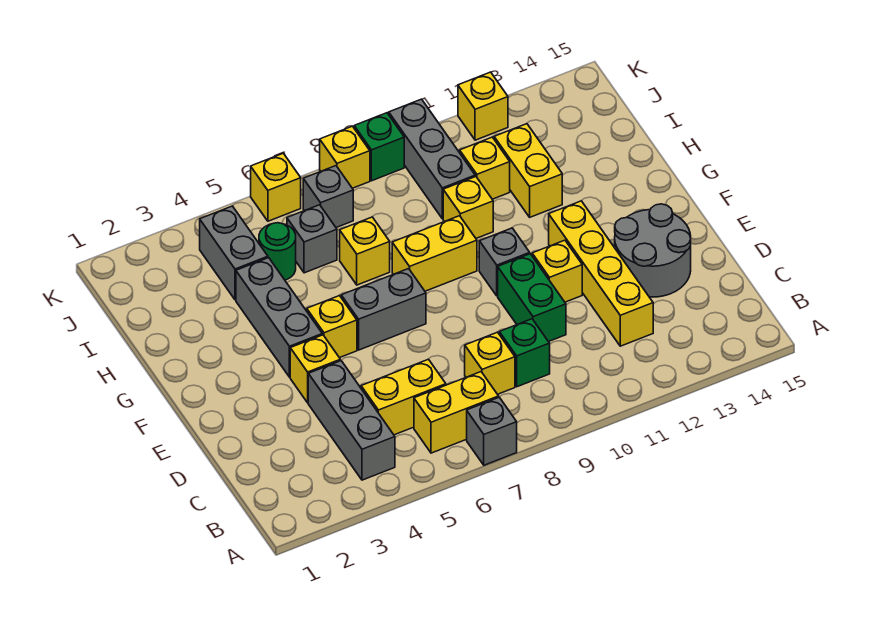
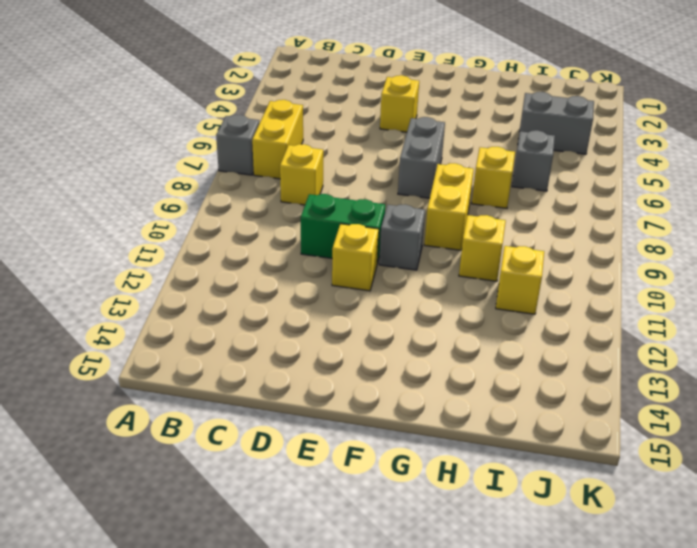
none -> grey 1x3 brick [308,361,395,480]
none -> yellow 1x2 brick [361,359,446,435]
none -> green 1x1 brick [499,319,550,387]

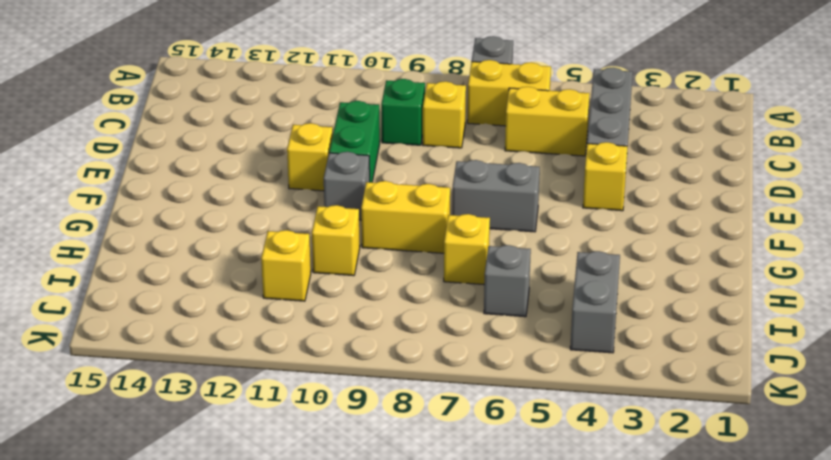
none -> yellow 1x4 brick [549,201,653,346]
none -> grey 2x2 round brick [615,204,691,297]
none -> grey 1x3 brick [236,258,322,377]

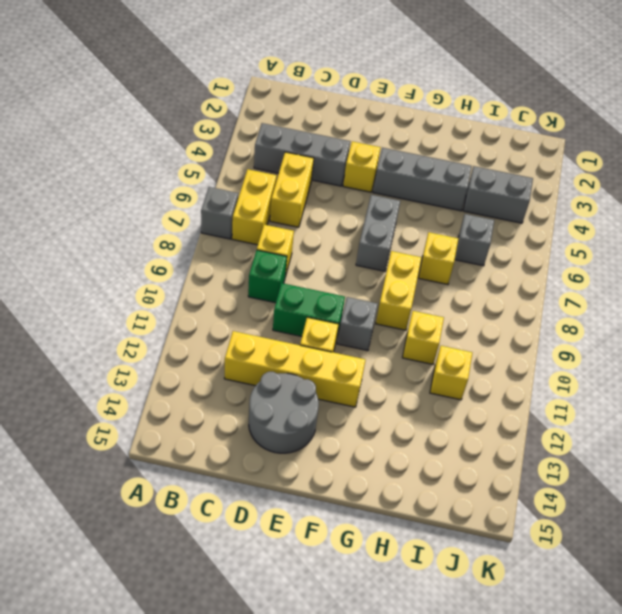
none -> yellow 1x1 brick [307,296,357,358]
none -> yellow 1x2 brick [494,124,562,217]
none -> green 1x1 round brick [259,223,296,280]

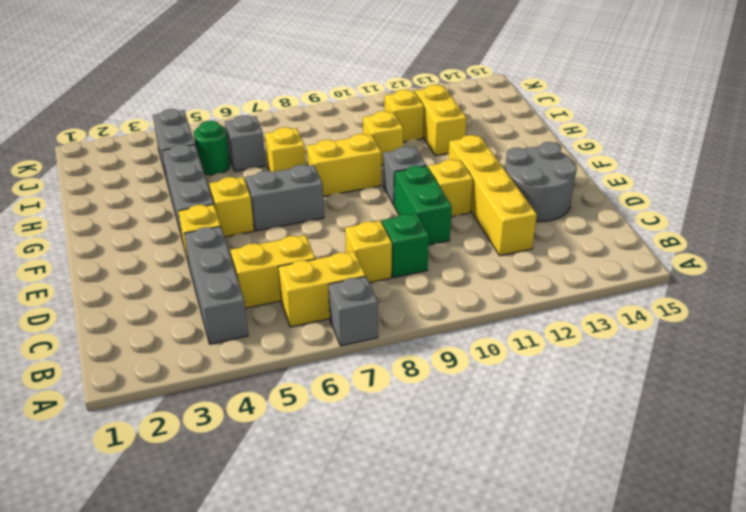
none -> grey 1x3 brick [389,99,475,219]
none -> grey 1x1 brick [303,166,353,227]
none -> yellow 1x1 brick [251,153,301,221]

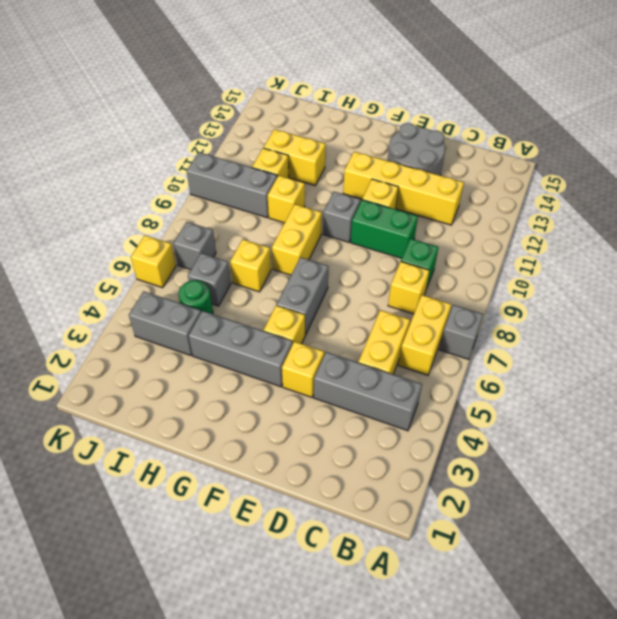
none -> yellow 1x1 brick [320,126,370,188]
none -> green 1x1 brick [354,113,404,181]
none -> yellow 1x1 brick [458,72,508,140]

